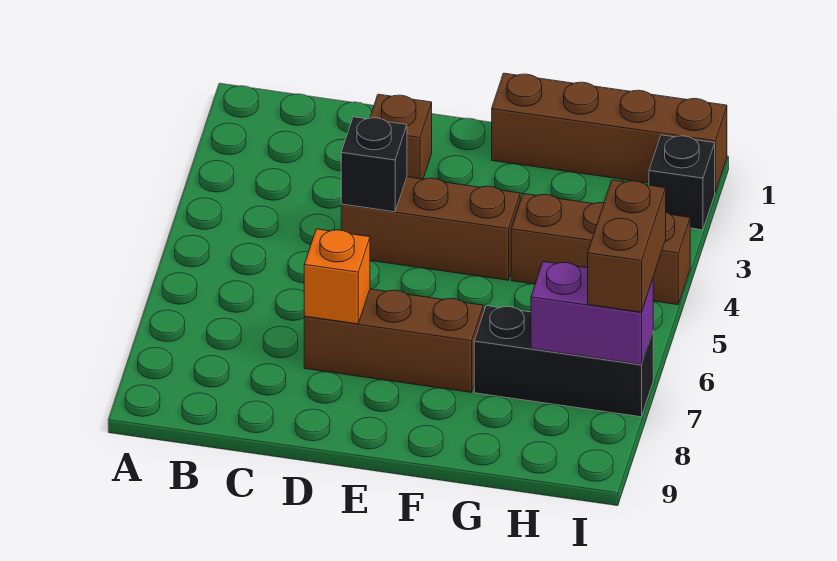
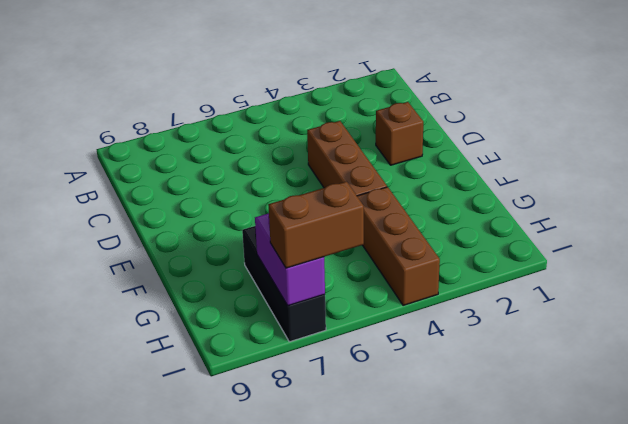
none -> brown 1x3 brick [304,289,483,392]
none -> brown 1x4 brick [492,73,727,192]

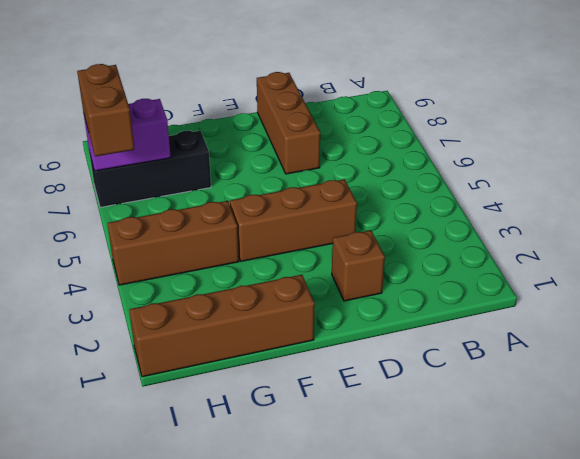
brown 1x3 brick [257,72,320,174] -> brown 1x3 brick turned to [304,289,483,392]
none -> black 1x1 brick [649,135,715,230]
none -> black 1x1 brick [341,117,407,212]

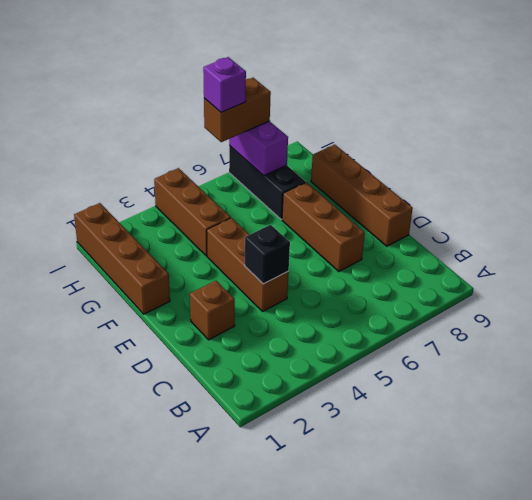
brown 1x4 brick [311,144,413,246] -> none
purple 1x1 brick [203,57,246,112] -> none
none -> black 1x1 brick [649,135,715,230]
none -> orange 1x1 brick [304,229,370,324]

